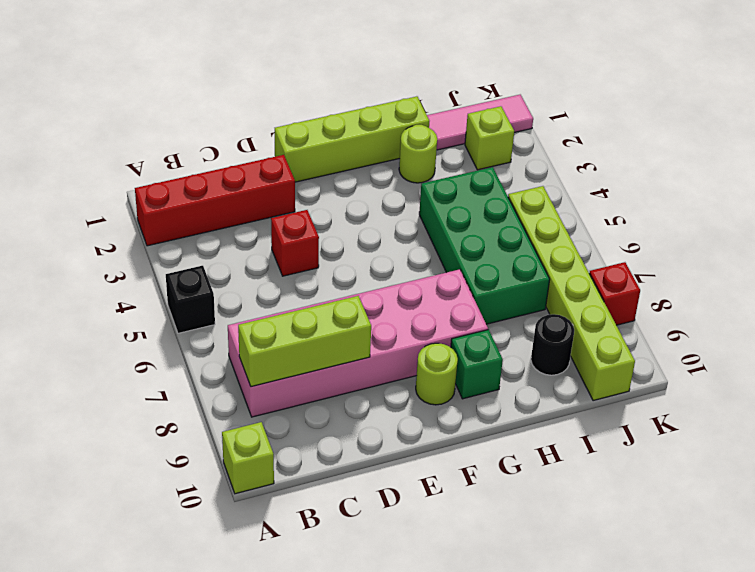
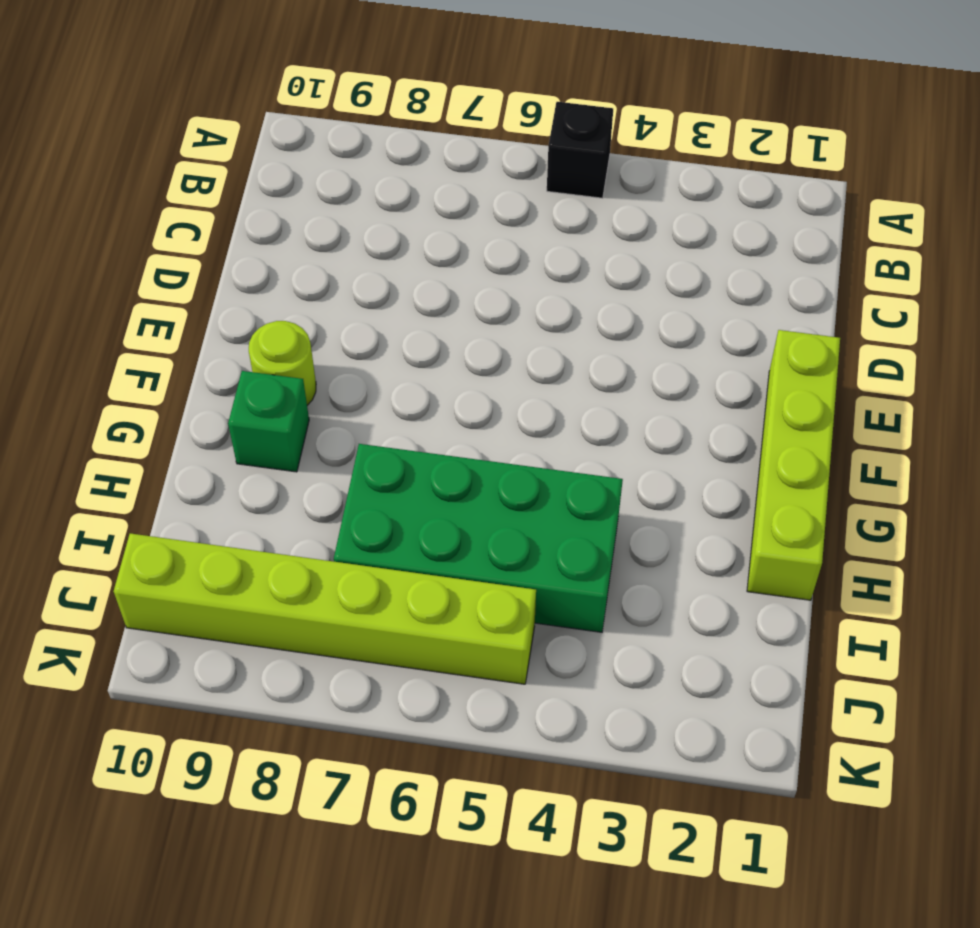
none -> red 1x4 brick [135,155,295,246]
none -> lime 1x1 brick [222,422,274,494]
none -> pink 2x6 brick [228,269,488,417]

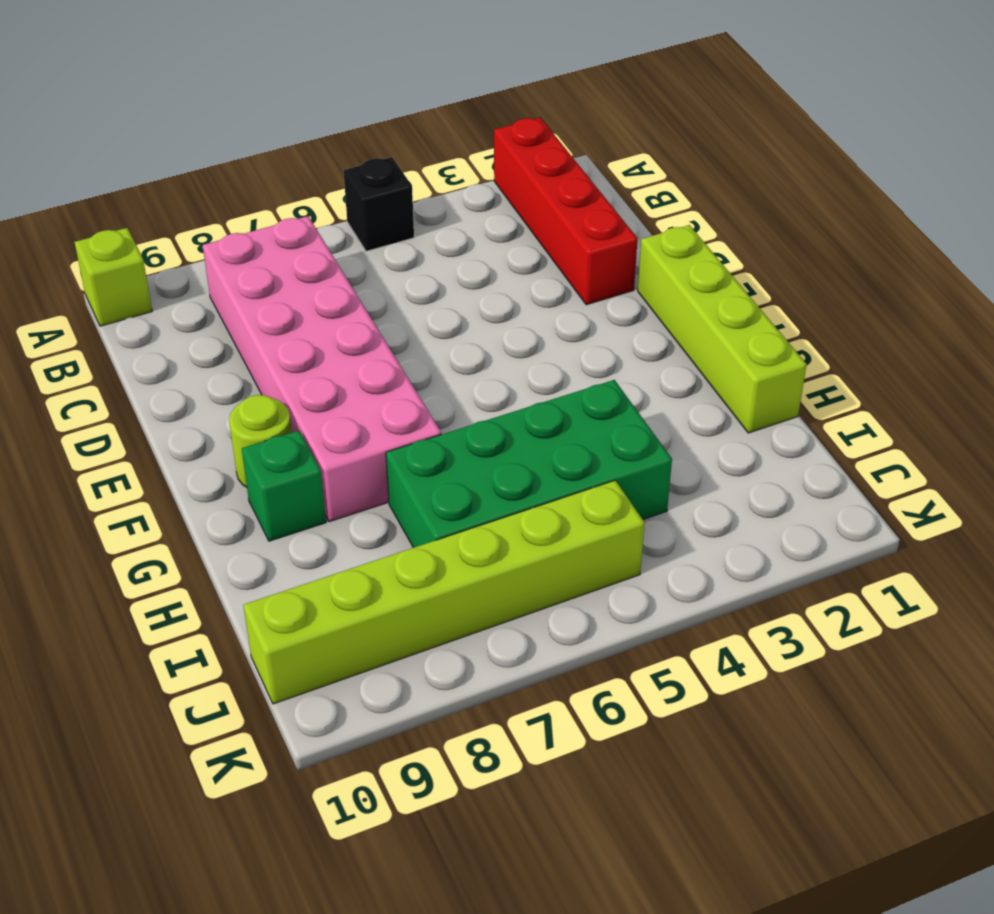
none -> red 1x1 brick [271,210,319,276]
none -> lime 1x1 round brick [399,125,437,183]
none -> pink 1x3 tile [427,95,533,150]

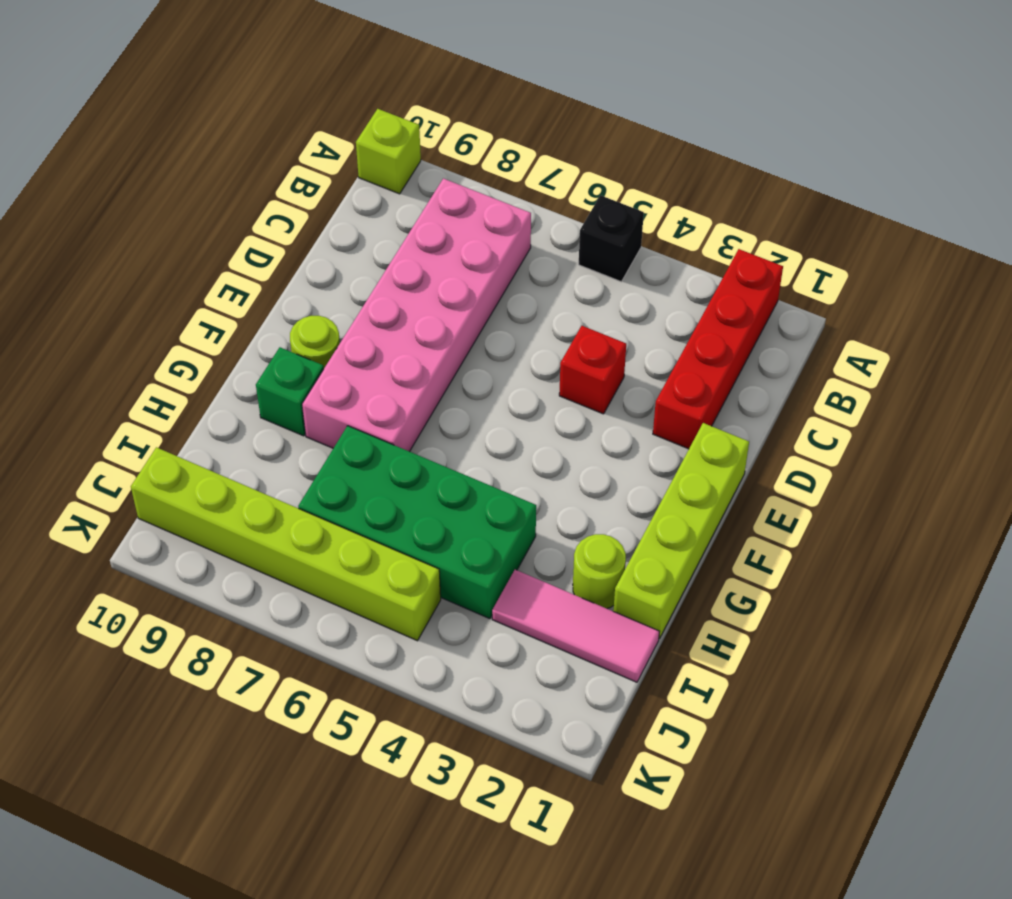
pink 1x3 tile [492,570,659,682] -> pink 1x3 tile turned to [427,95,533,150]
none -> black 1x1 round brick [531,314,574,375]
none -> lime 1x1 brick [465,106,514,170]
none -> red 1x1 brick [589,262,640,325]

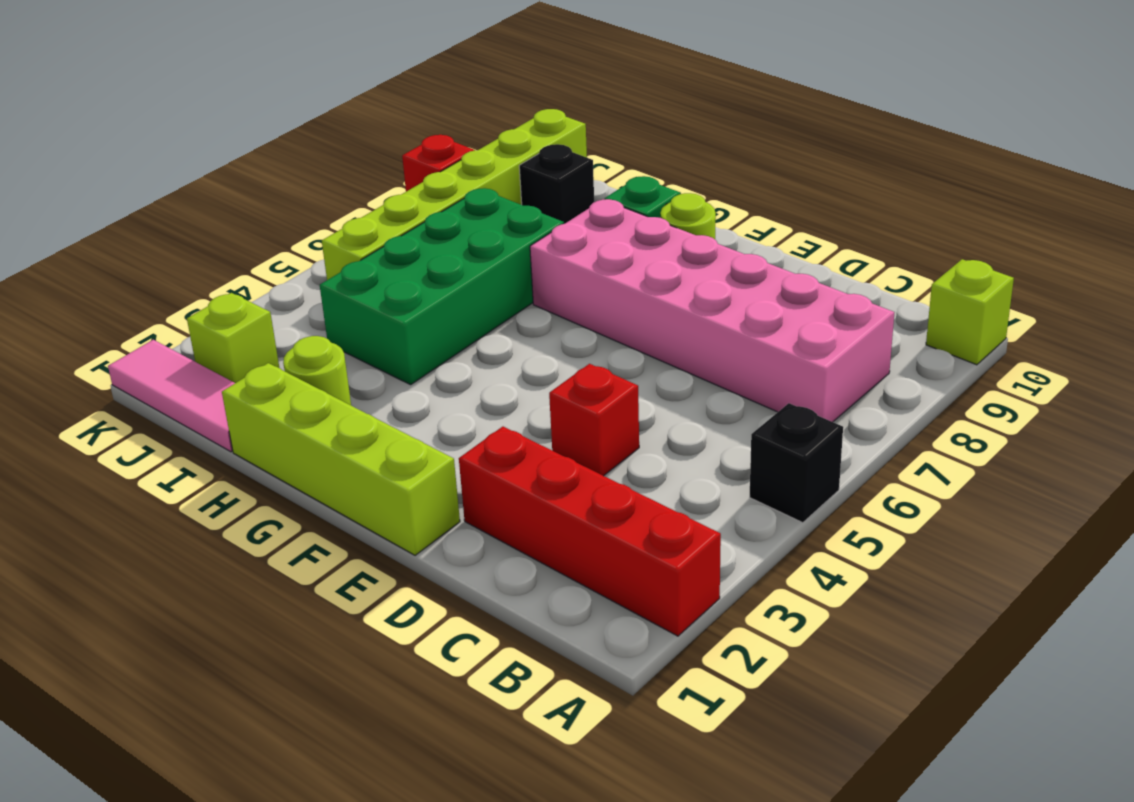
black 1x1 brick [519,144,594,224] -> black 1x1 round brick [531,314,574,375]
none -> lime 1x3 brick [238,296,371,387]

